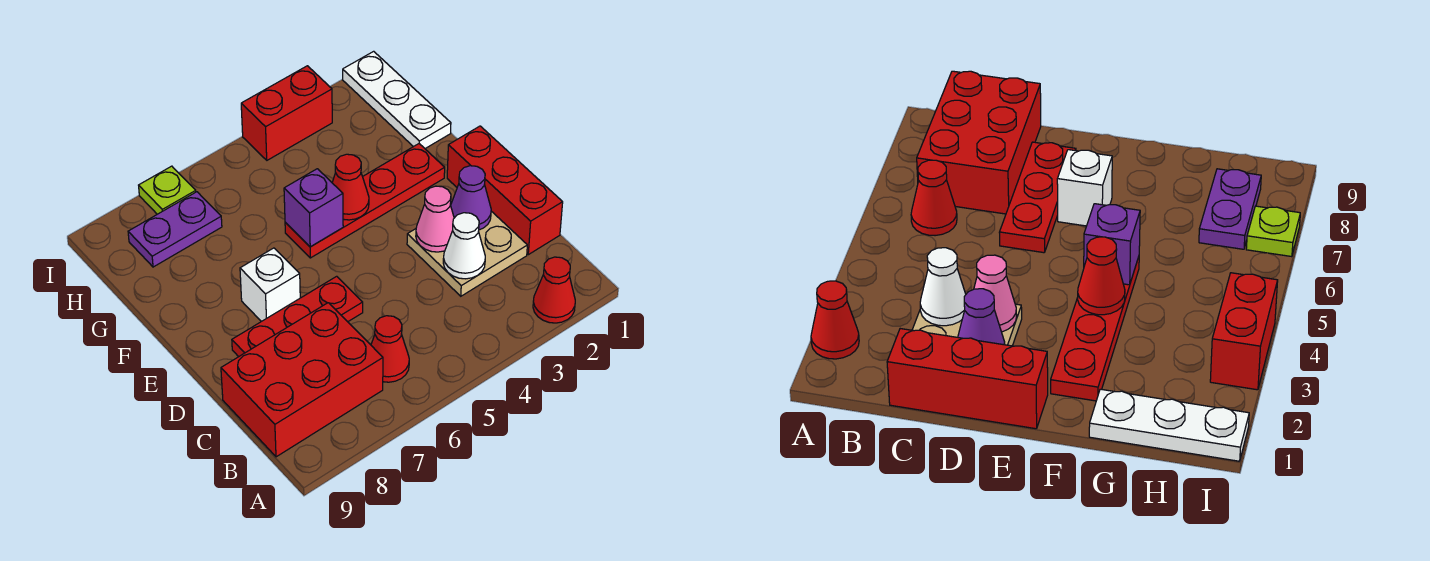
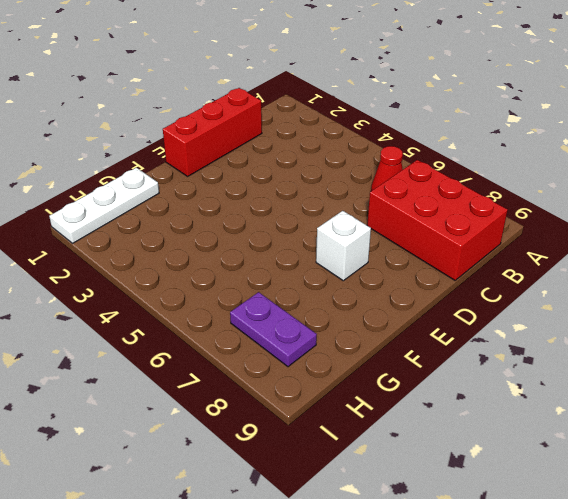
none -> red 1x1 cone [533,257,575,323]
none -> tan 2x2 plate [407,211,527,296]
none -> red 1x3 plate [232,276,363,357]

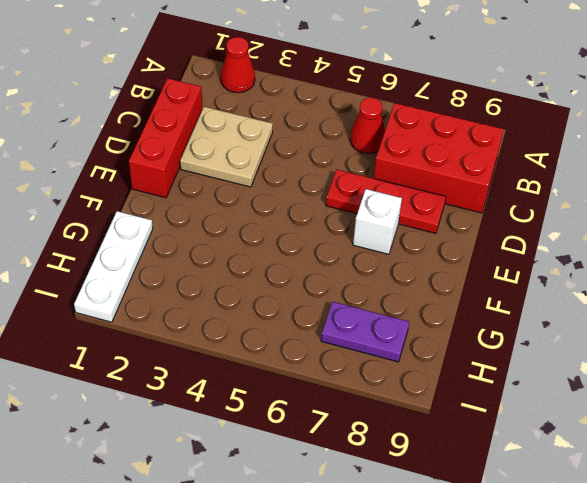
none -> red 1x4 plate [285,144,445,258]
none -> red 1x2 brick [241,66,332,160]
none -> lime 1x1 plate [139,166,196,214]

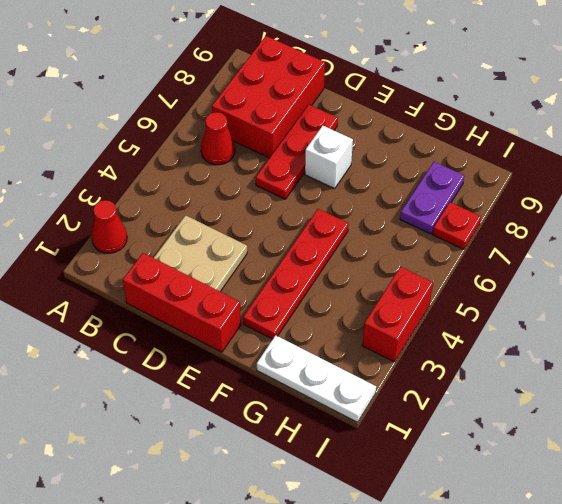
red 1x1 plate [433,202,481,249] -> lime 1x1 plate [139,166,196,214]
none -> white 1x1 cone [443,213,485,279]
none -> purple 1x1 cone [451,166,491,230]
none -> pink 1x1 cone [416,186,454,252]

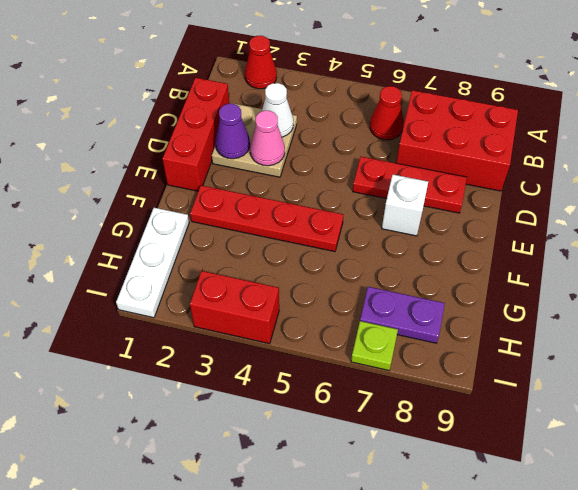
none -> red 1x1 cone [332,154,369,220]
none -> purple 1x1 brick [284,169,343,247]

